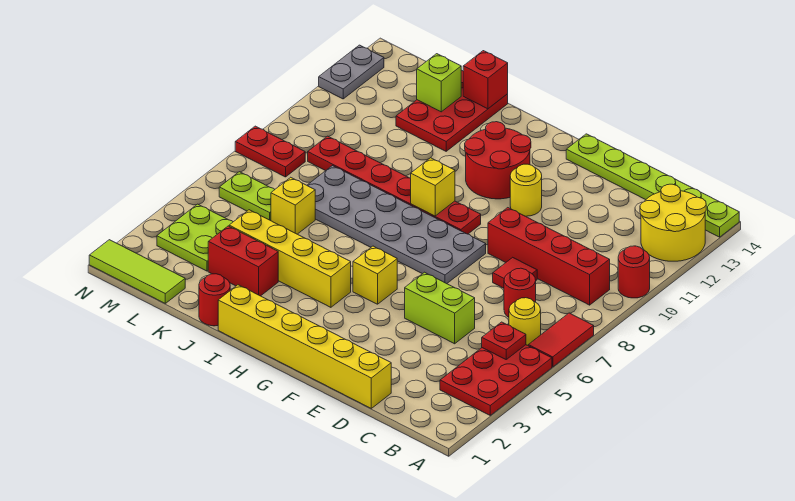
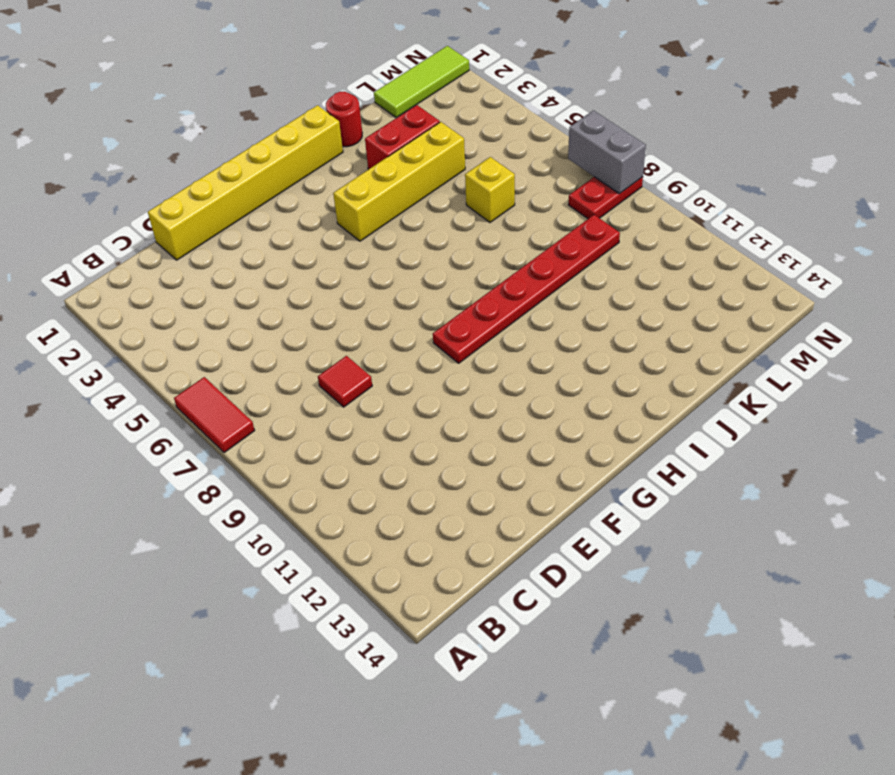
grey 1x2 brick [568,110,646,194] -> none
none -> red 2x3 plate [440,345,552,415]
none -> red 1x1 round brick [618,246,650,298]
none -> yellow 2x2 round brick [640,184,706,261]
none -> lime 1x6 plate [566,134,739,237]

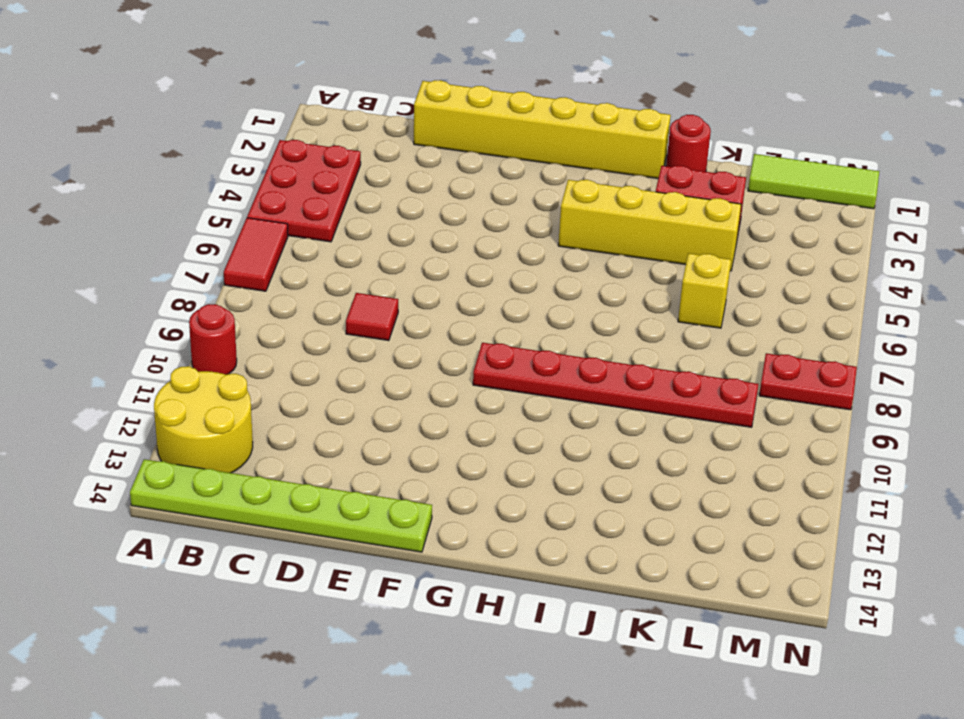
none -> yellow 1x1 round brick [509,298,541,345]
none -> red 1x4 brick [488,208,610,305]
none -> red 1x1 round brick [504,268,536,317]
none -> lime 1x2 brick [405,272,475,344]

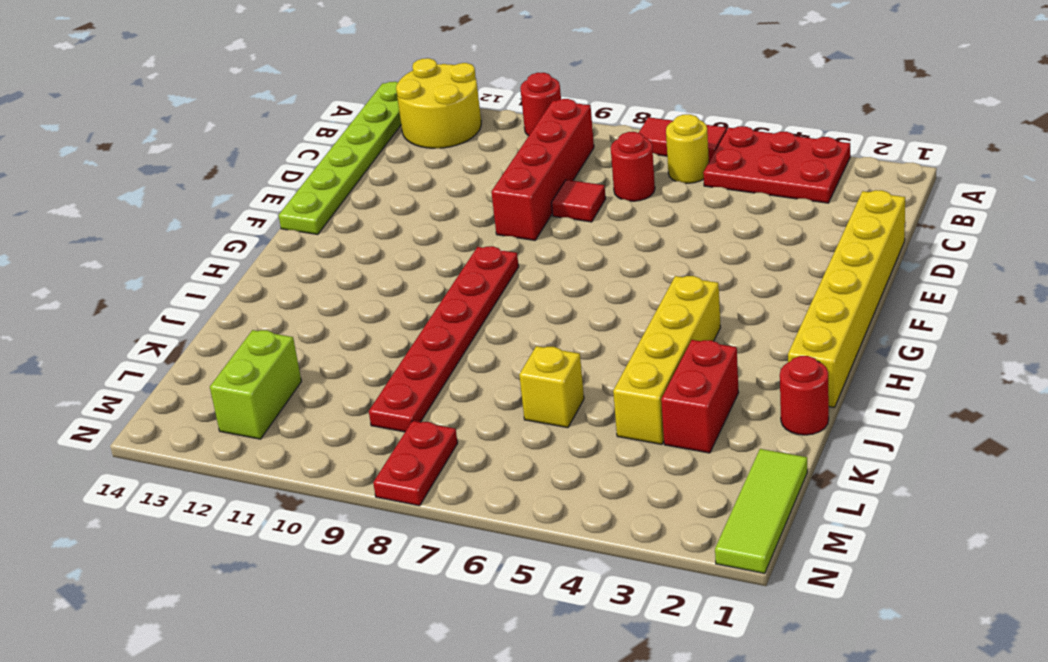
lime 1x2 brick [210,330,301,439] -> lime 1x2 brick moved to [405,272,475,344]
none -> grey 2x6 plate [307,166,486,284]
none -> yellow 1x1 round brick [510,164,542,216]
none -> yellow 1x1 brick [353,246,397,304]
none -> red 2x2 round brick [465,122,531,199]

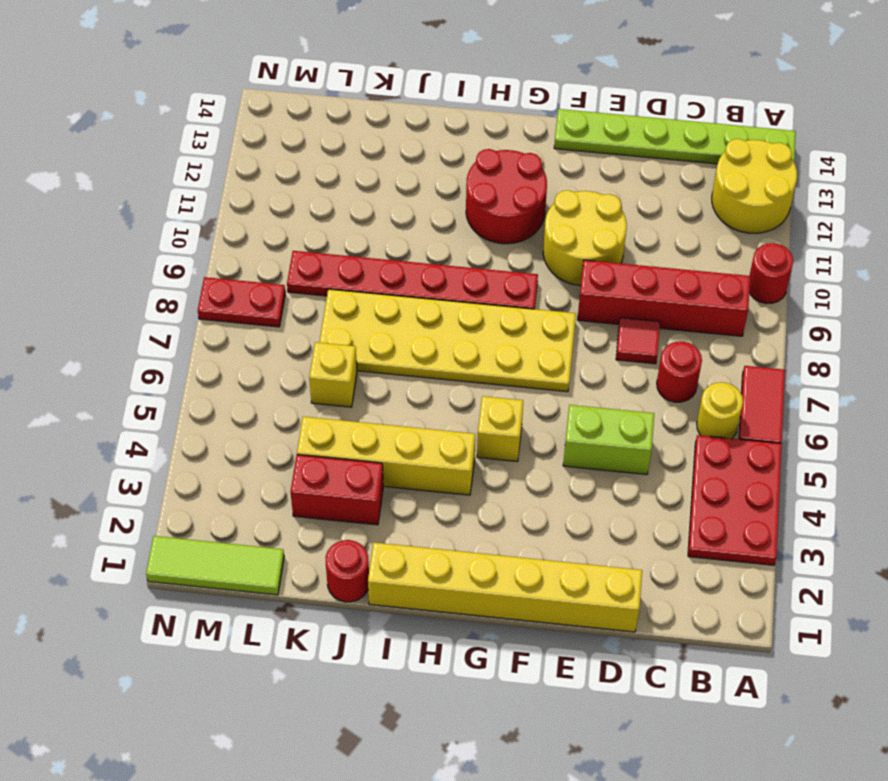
yellow 2x2 round brick [543,190,627,286] -> yellow 1x1 round brick [510,164,542,216]
yellow 2x6 plate [319,289,576,392] -> grey 2x6 plate [307,166,486,284]
none -> red 2x3 plate [396,71,508,151]
none -> lime 2x2 plate [157,204,233,271]
none -> lime 1x2 plate [219,172,275,221]
none -> grey 1x2 plate [319,45,384,99]

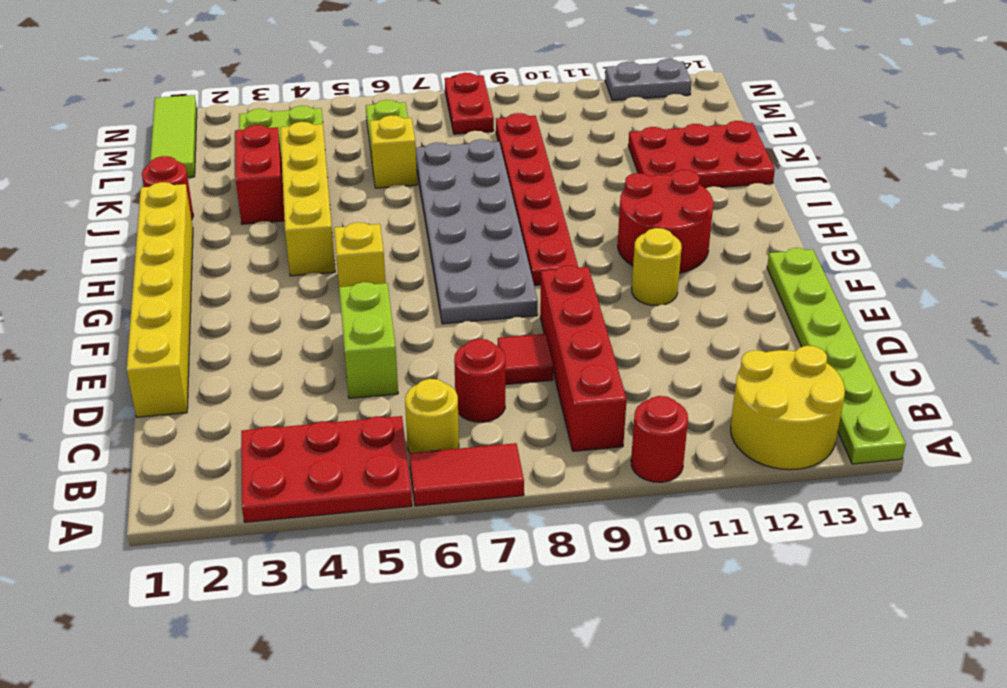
none -> red 1x1 plate [482,322,526,359]
none -> yellow 1x1 brick [411,158,455,216]
none -> red 1x1 brick [463,51,508,109]
none -> lime 1x1 brick [417,54,462,112]

